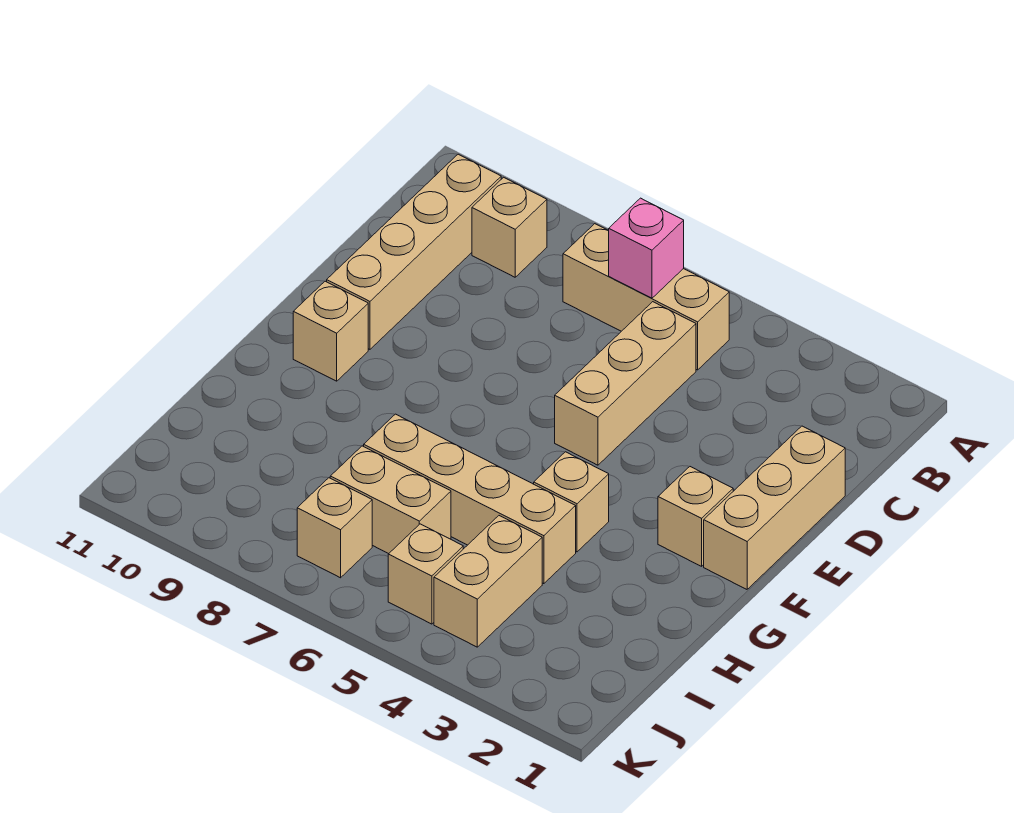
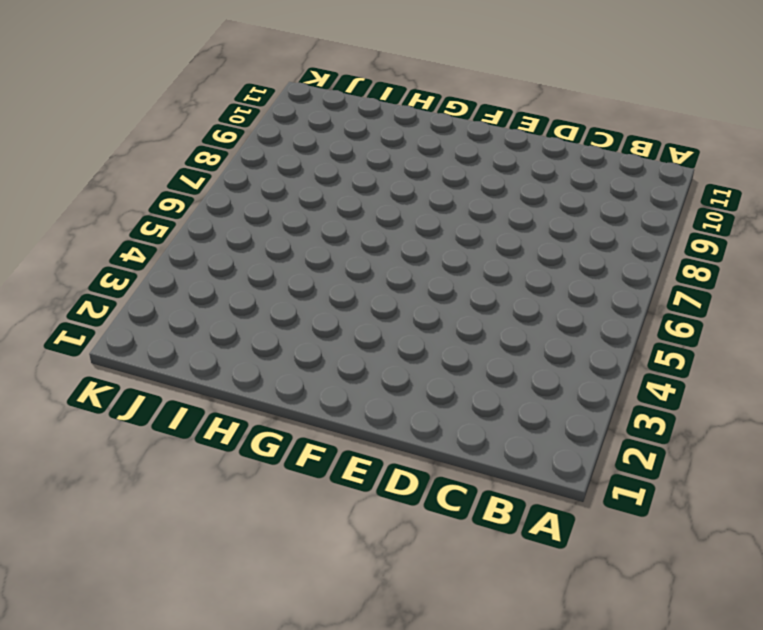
none -> tan 1x3 brick [563,224,729,370]
none -> tan 1x1 brick [472,177,547,277]
none -> tan 1x4 brick [327,154,501,349]

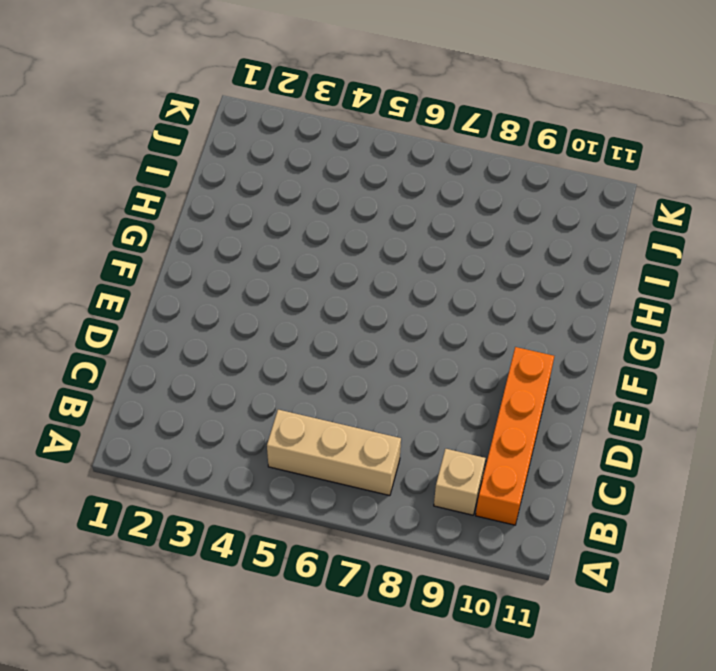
orange 1x4 brick [476,347,554,525] -> tan 1x4 brick [327,154,501,349]
none -> tan 1x3 brick [555,302,696,465]
none -> tan 1x3 brick [704,426,845,589]
none -> tan 1x1 brick [658,467,733,566]

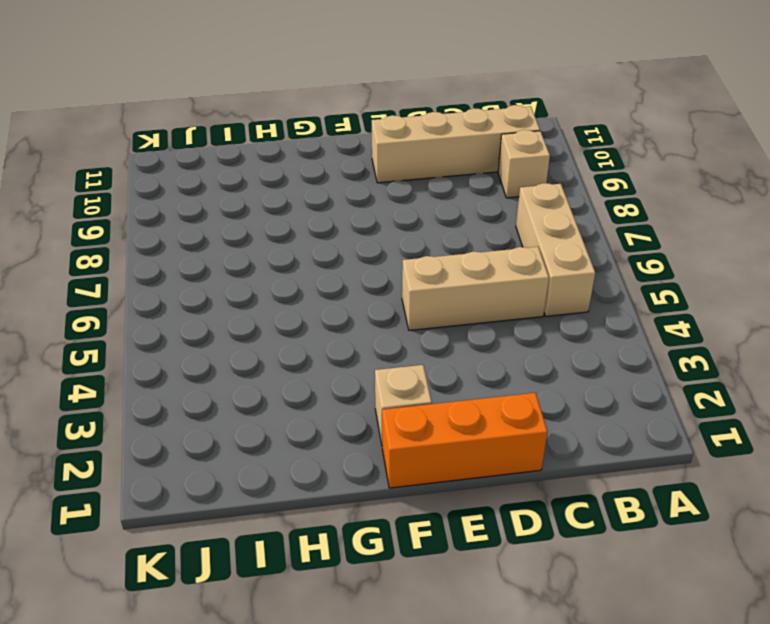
orange 1x3 brick [382,393,548,488] -> tan 1x3 brick [704,426,845,589]
none -> tan 1x1 brick [293,281,368,381]
none -> tan 1x1 brick [534,452,609,552]
none -> tan 1x4 brick [364,414,576,584]

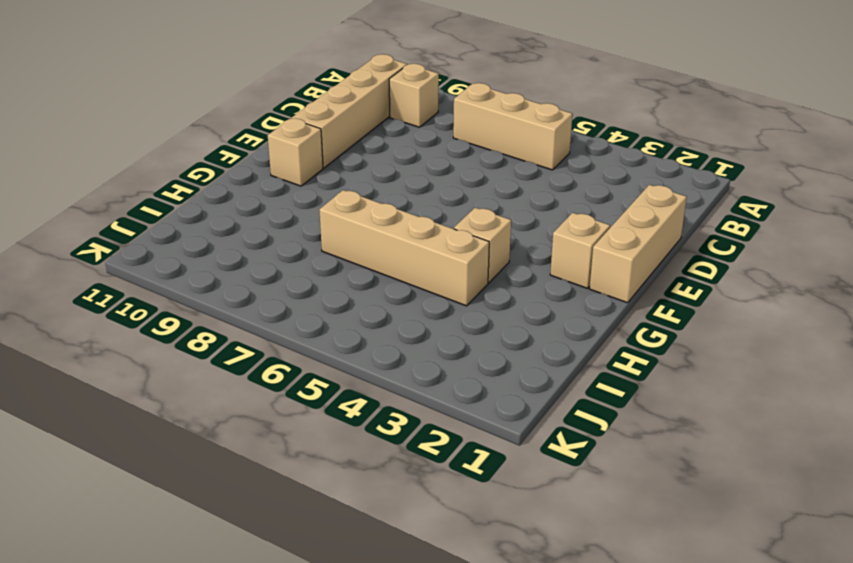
none -> tan 1x3 brick [555,302,696,465]
none -> tan 1x2 brick [434,516,542,647]
none -> tan 1x2 brick [330,446,451,554]

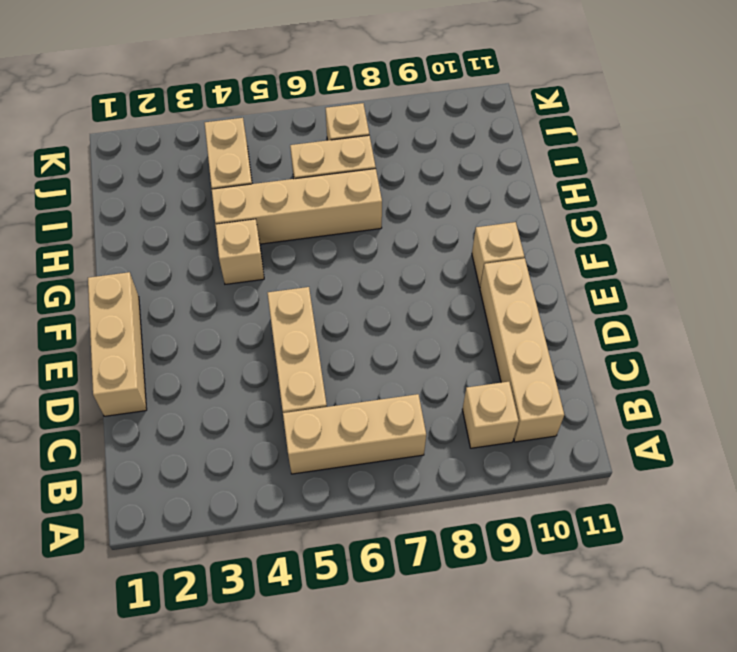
none -> tan 1x1 brick [658,467,733,566]
none -> tan 1x1 brick [388,524,463,624]
none -> pink 1x1 brick [609,198,684,298]

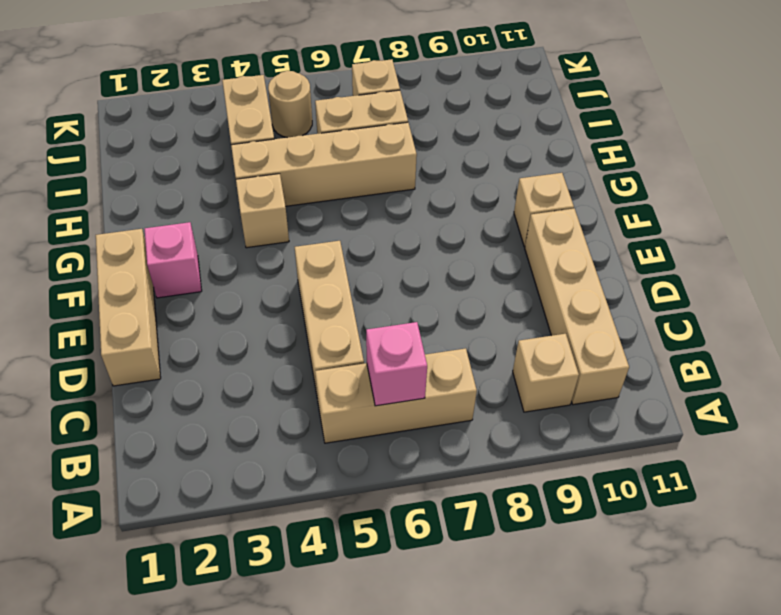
pink 1x1 brick [145,222,202,298] -> tan 1x1 brick [658,467,733,566]
tan 1x1 round brick [268,71,312,138] -> tan 1x1 brick [388,524,463,624]

